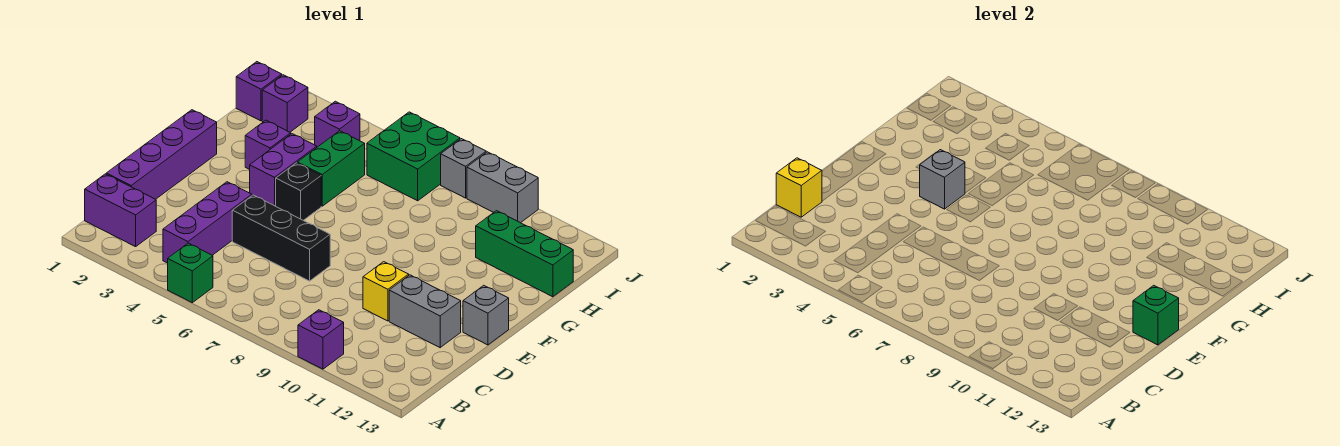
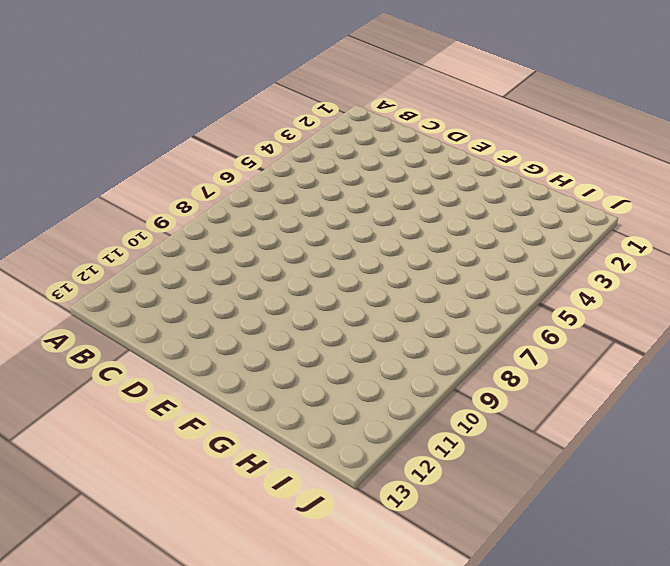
none -> green 1x1 brick [168,243,213,303]
none -> purple 1x1 brick [298,310,344,369]
none -> purple 1x2 brick [85,174,156,247]

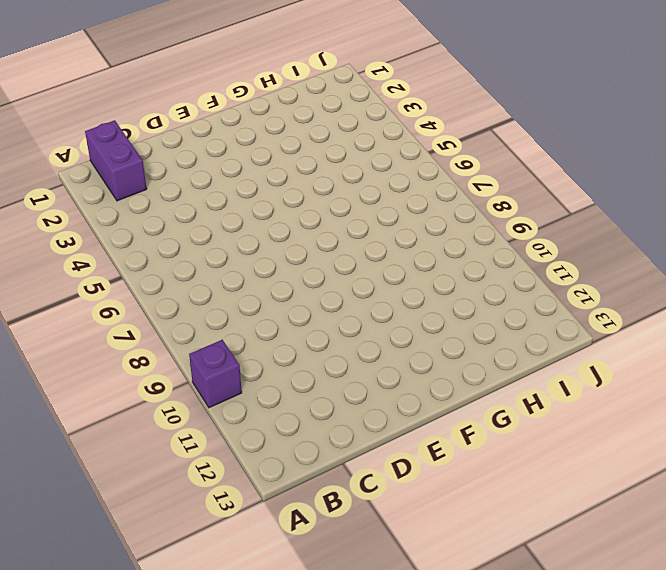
none -> green 1x1 brick [168,243,213,303]
none -> purple 1x3 brick [163,182,252,263]
none -> purple 1x4 brick [106,110,217,199]

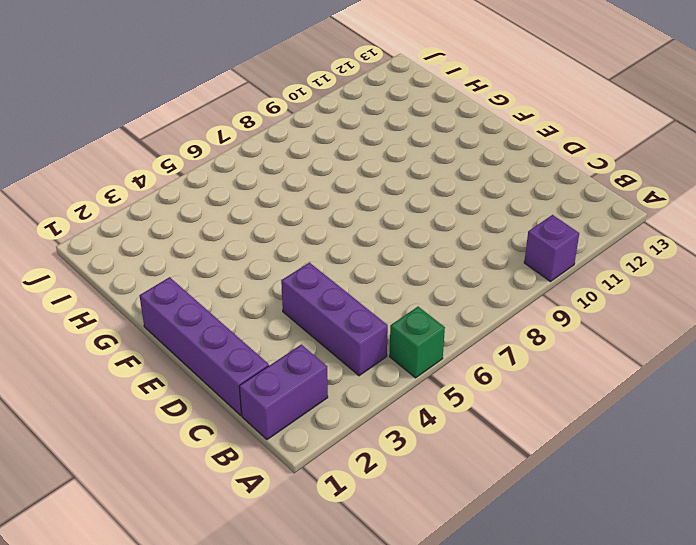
none -> black 1x3 brick [232,195,330,281]
none -> yellow 1x1 brick [363,262,409,321]
none -> grey 1x2 brick [389,275,461,348]

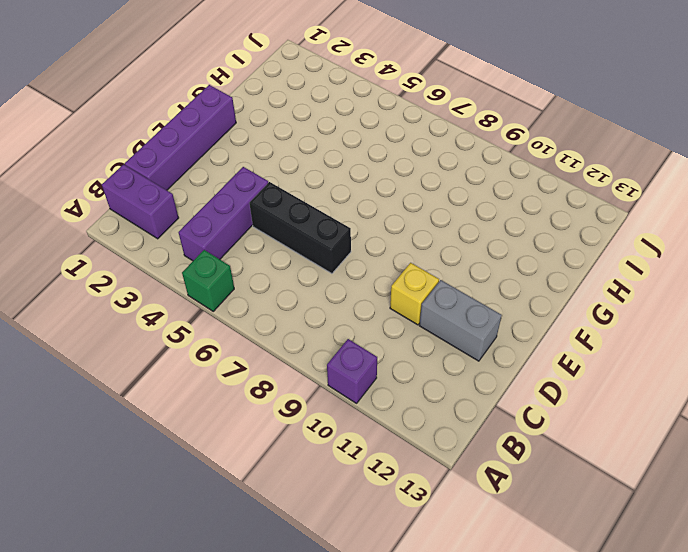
none -> grey 1x1 brick [463,285,509,345]
none -> purple 1x2 brick [250,134,317,206]
none -> black 1x1 brick [276,163,321,220]

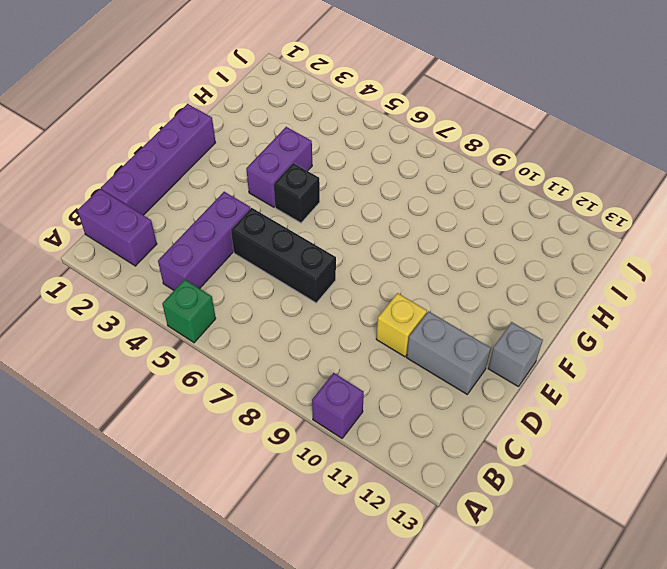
none -> purple 1x1 brick [245,120,291,169]
none -> green 1x2 brick [297,131,365,206]
none -> green 1x3 brick [476,211,573,297]

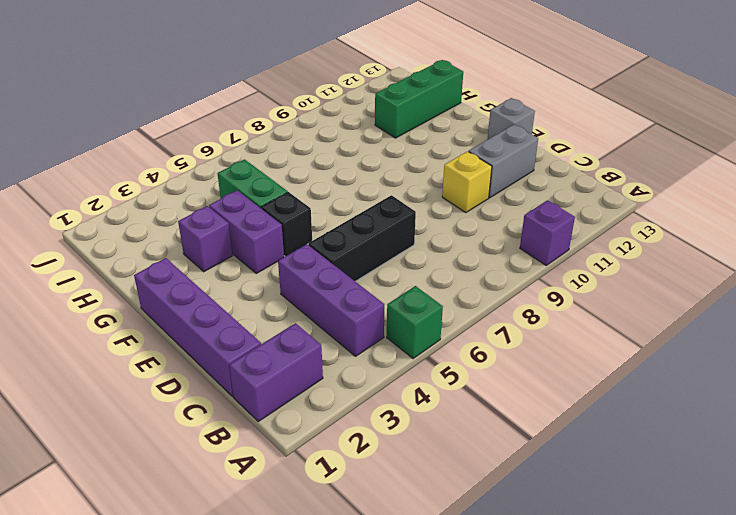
none -> purple 1x1 brick [236,62,282,121]
none -> purple 1x1 brick [262,75,308,132]
none -> purple 1x1 brick [315,101,360,147]

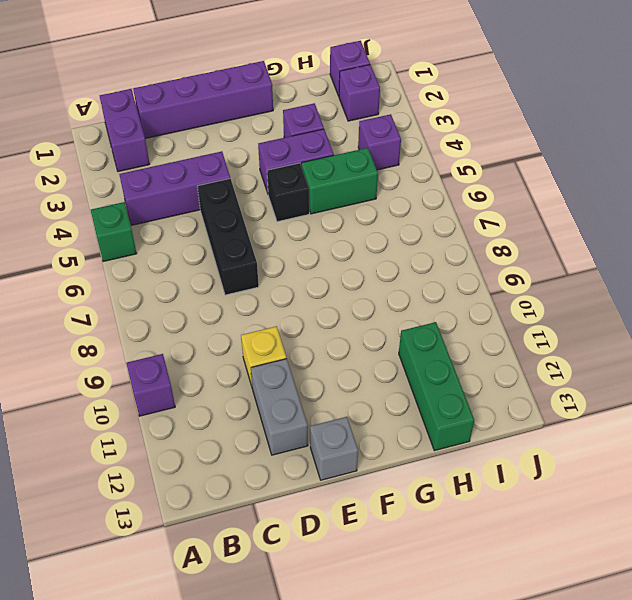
none -> green 2x2 brick [367,112,460,201]
none -> grey 1x1 brick [441,139,486,198]
none -> grey 1x2 brick [467,152,538,223]

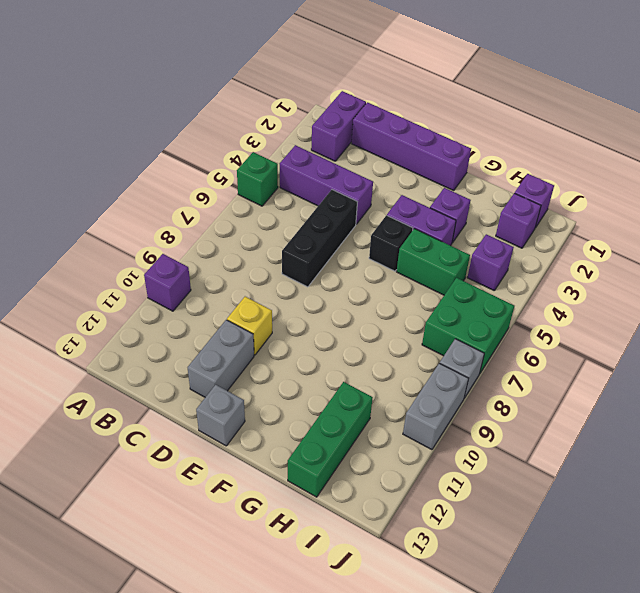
none -> yellow 1x1 brick [776,158,822,217]
none -> green 1x1 brick [1133,285,1179,345]
none -> grey 1x1 brick [920,150,965,209]

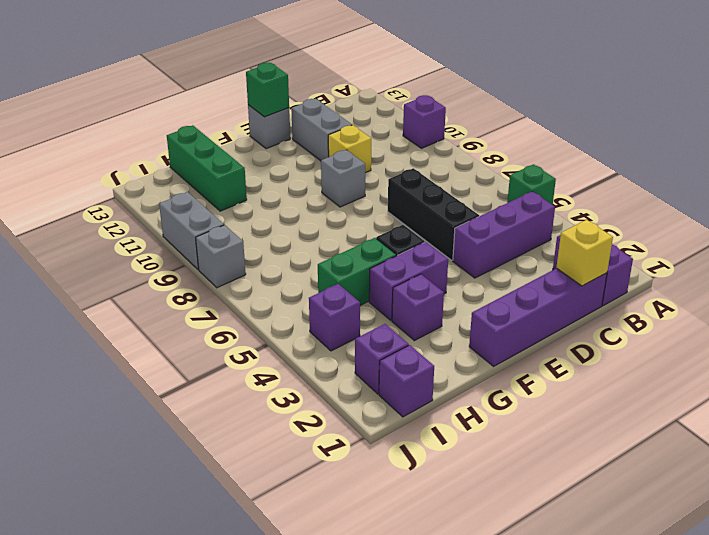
grey 1x1 brick [321,150,365,207] -> grey 1x1 brick moved to [920,150,965,209]
none -> green 2x2 brick [367,112,460,201]

